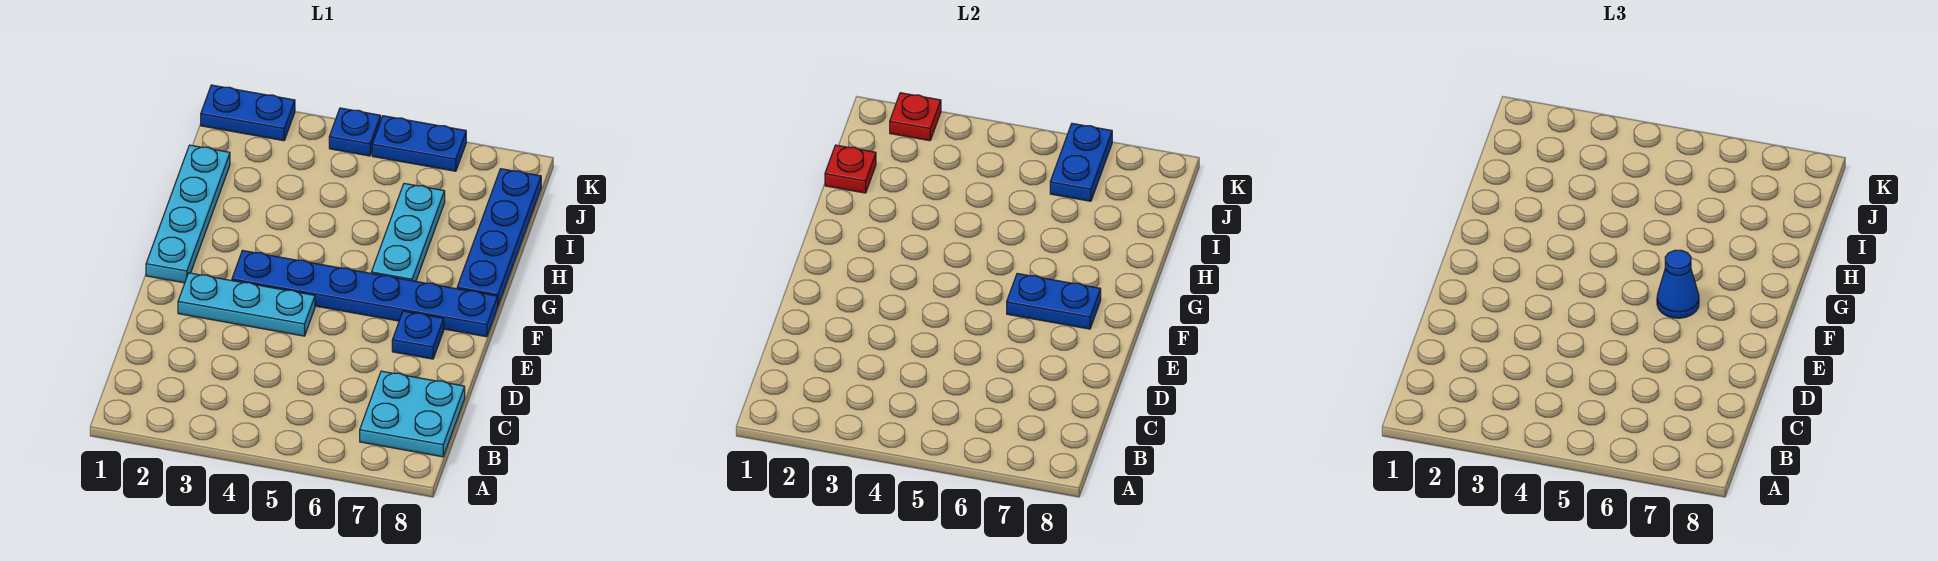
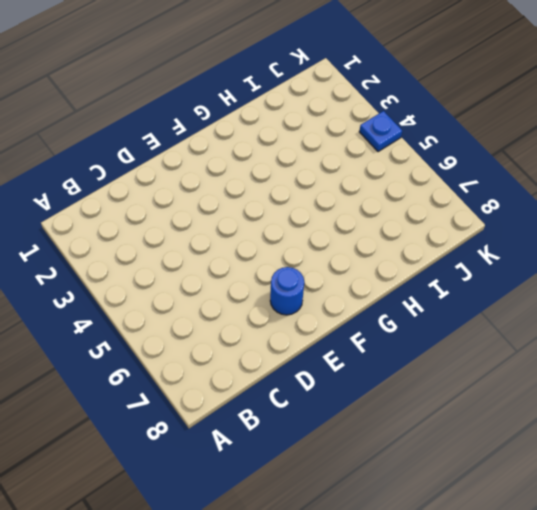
blue 1x1 round brick [270,267,304,315] -> blue 1x1 plate [392,311,444,359]
none -> cyan 2x2 plate [360,371,465,457]
none -> cyan 1x3 plate [178,273,315,336]
none -> cyan 1x4 plate [146,145,230,283]

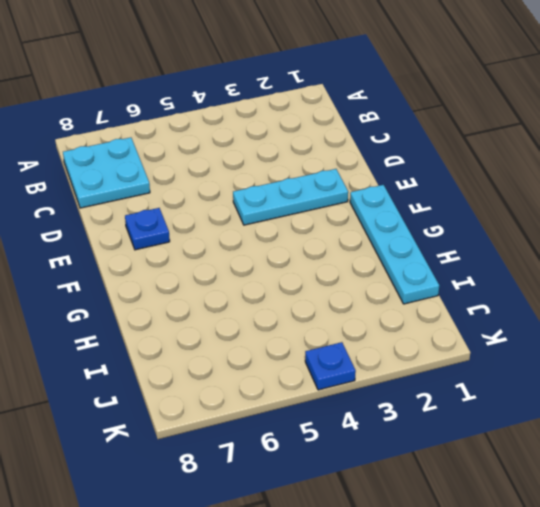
none -> blue 1x6 plate [232,251,498,337]
none -> cyan 1x3 plate [371,183,445,281]
none -> blue 1x4 plate [457,169,541,306]

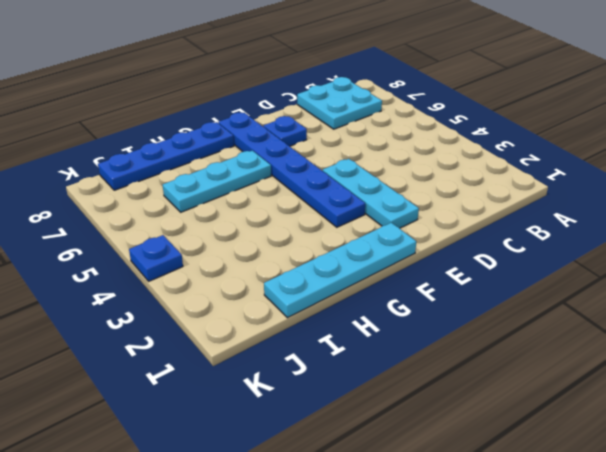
none -> blue 1x2 plate [201,85,295,141]
none -> blue 1x2 plate [372,116,466,171]
none -> blue 1x2 plate [1007,274,1101,329]

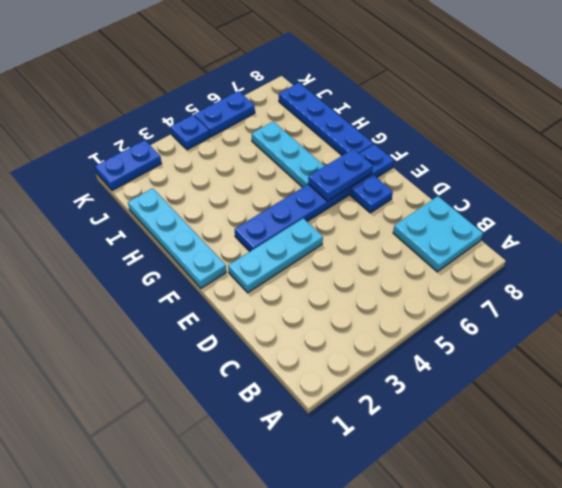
none -> red 1x1 plate [825,145,876,193]
none -> blue 1x2 plate [1050,123,1112,201]
none -> red 1x1 plate [890,93,941,141]

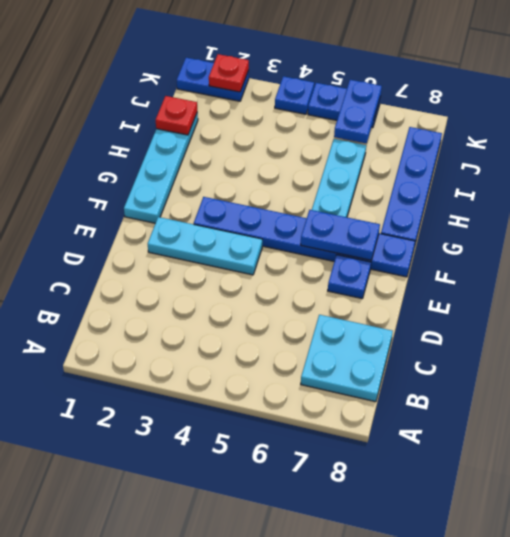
none -> blue 1x1 cone [1657,250,1699,318]

